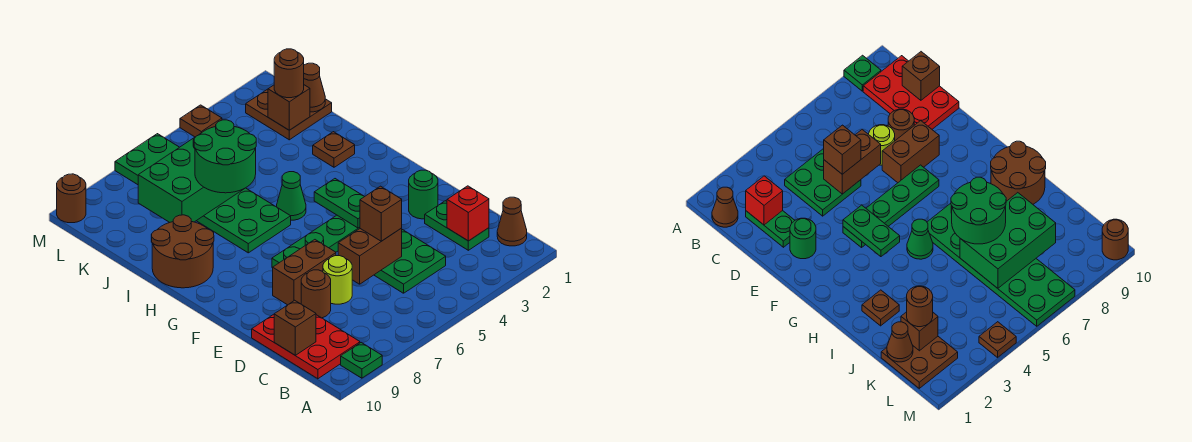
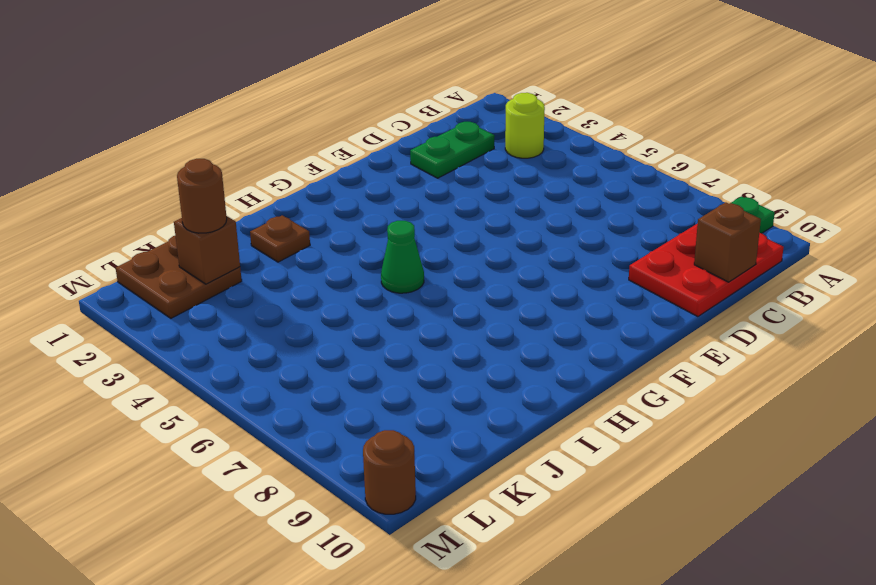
lime 1x1 round brick [505,93,545,158] -> lime 1x1 round brick moved to [323,256,352,304]
none -> brown 1x1 cone [497,197,527,246]
none -> green 2x2 plate [374,230,446,293]
none -> brown 1x1 round brick [301,270,331,318]

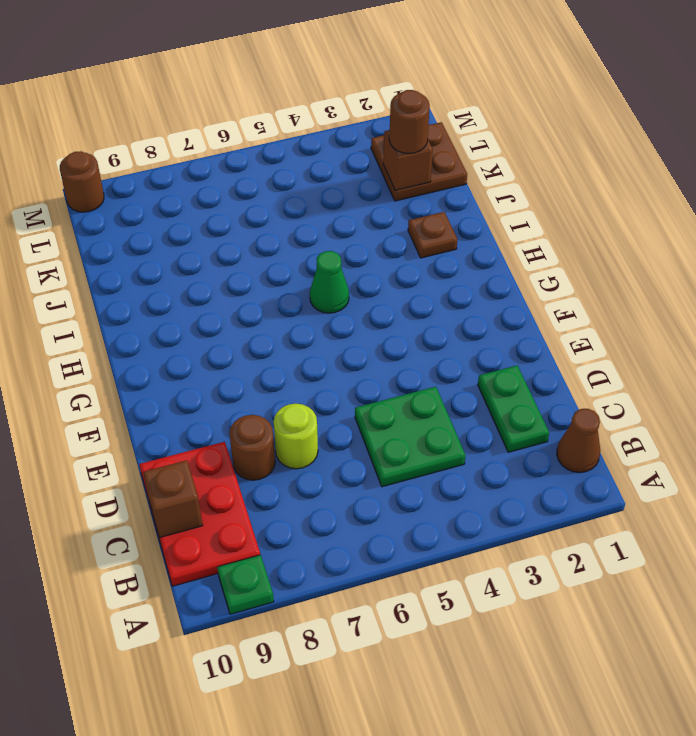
none -> green 1x1 round brick [409,170,438,219]
none -> brown 1x2 brick [273,240,336,305]
none -> green 1x4 plate [272,215,360,268]

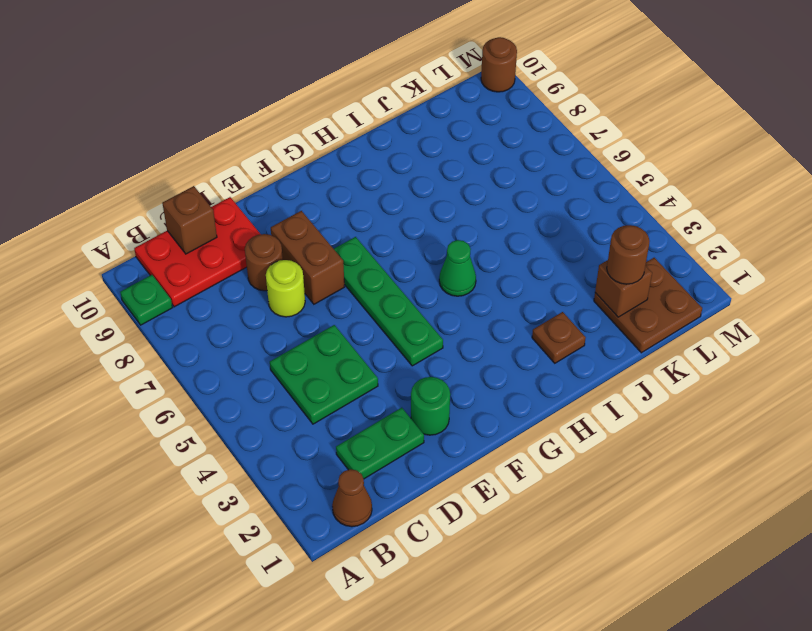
none -> green 2x6 plate [115,134,291,253]
none -> brown 2x2 round brick [152,215,214,288]
none -> brown 1x1 plate [180,105,222,137]

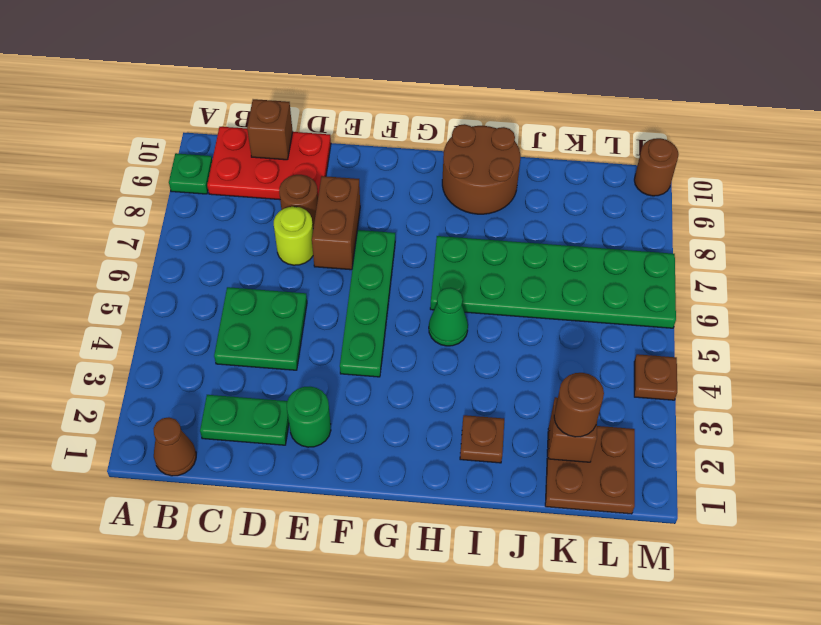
none -> red 1x1 brick [447,186,489,241]
none -> brown 1x2 brick [338,228,402,284]
none -> green 1x2 plate [314,179,365,228]

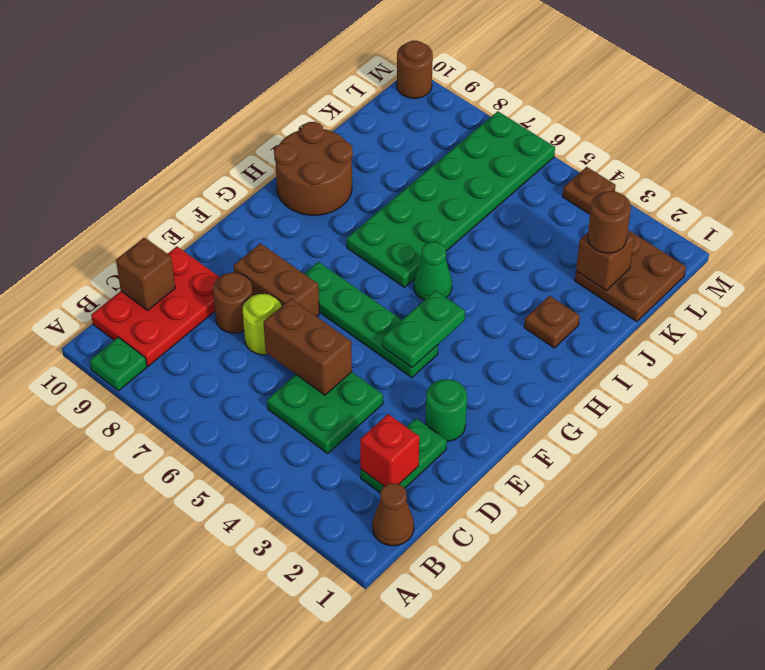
none -> green 2x3 brick [138,134,243,223]
none -> brown 1x1 cone [304,63,325,112]
none -> brown 1x1 brick [360,186,402,241]

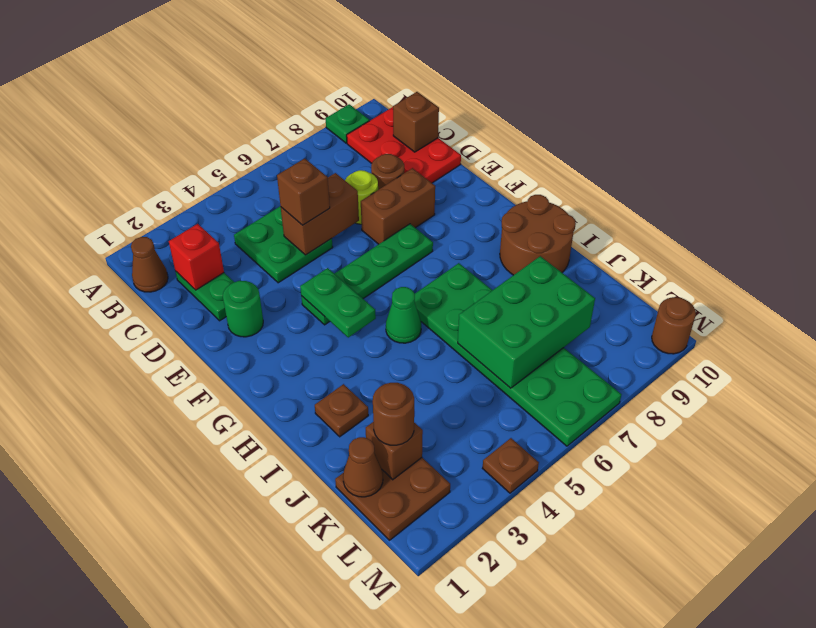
none -> green 2x2 round brick [194,120,256,193]

